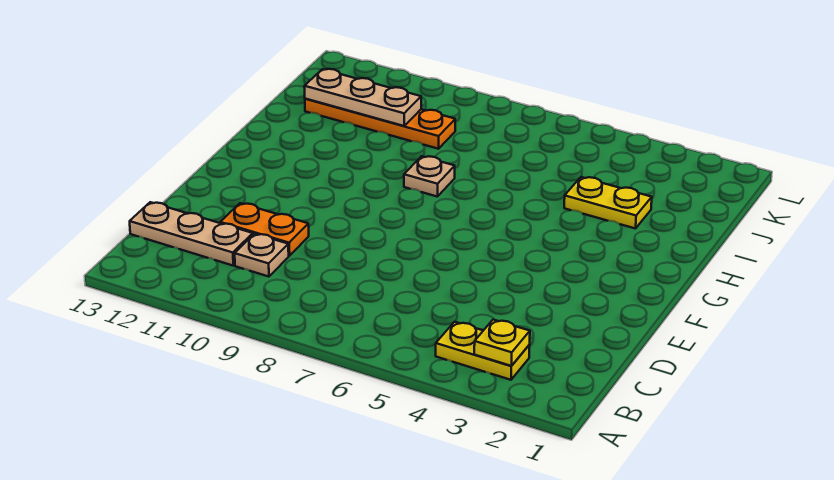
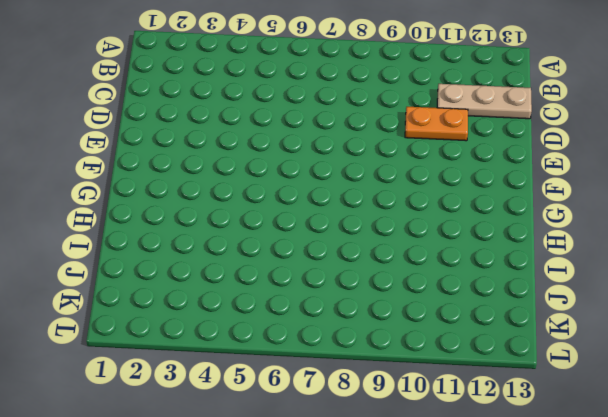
none -> yellow 1x2 plate [436,322,530,380]
none -> tan 1x1 plate [235,234,289,277]

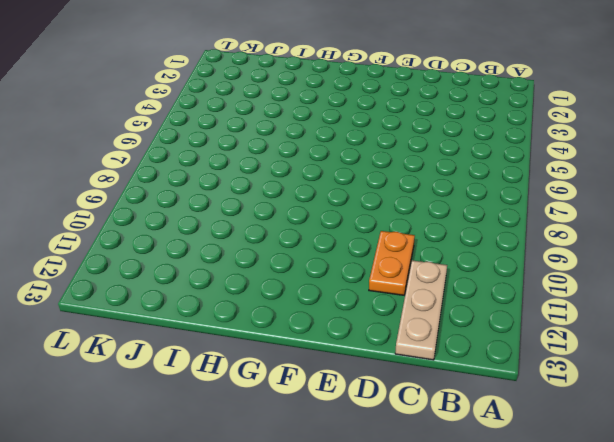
none -> yellow 1x2 plate [436,322,530,380]
none -> tan 1x1 plate [235,234,289,277]

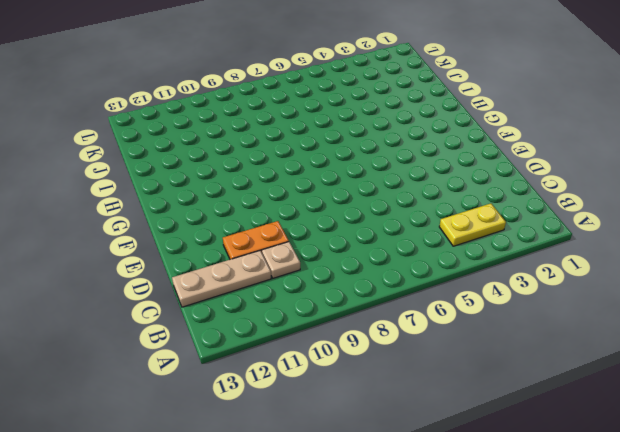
none -> tan 1x1 plate [404,156,455,197]
none -> yellow 1x2 plate [564,177,652,229]

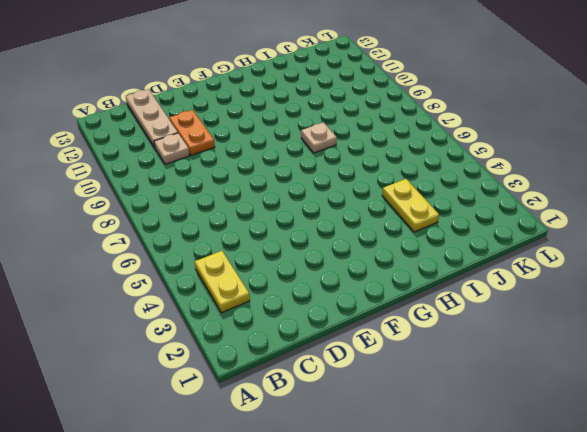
none -> orange 1x4 plate [305,99,455,149]
none -> yellow 1x1 plate [474,320,530,366]

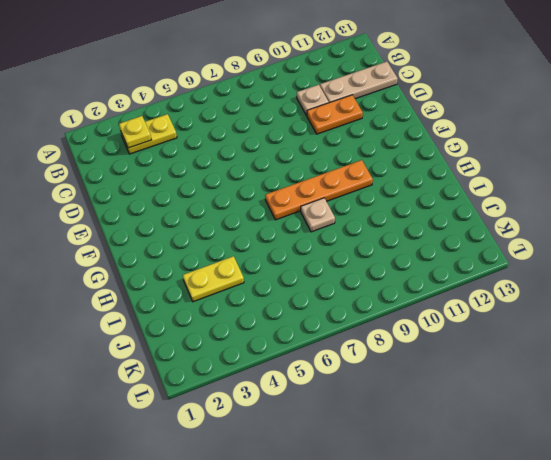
orange 1x4 plate [265,160,373,220] -> orange 1x4 plate moved to [305,99,455,149]
none -> tan 1x3 plate [304,69,421,126]

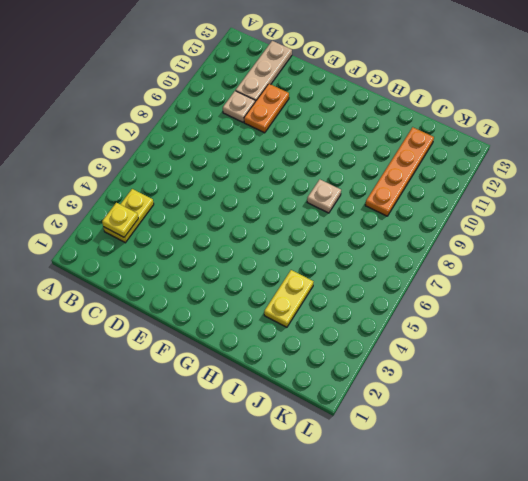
none -> tan 1x3 plate [304,69,421,126]

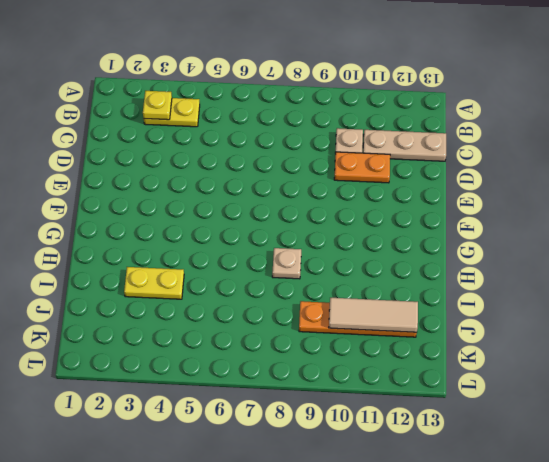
tan 1x3 tile [329,298,418,332] -> tan 1x3 plate [304,69,421,126]

